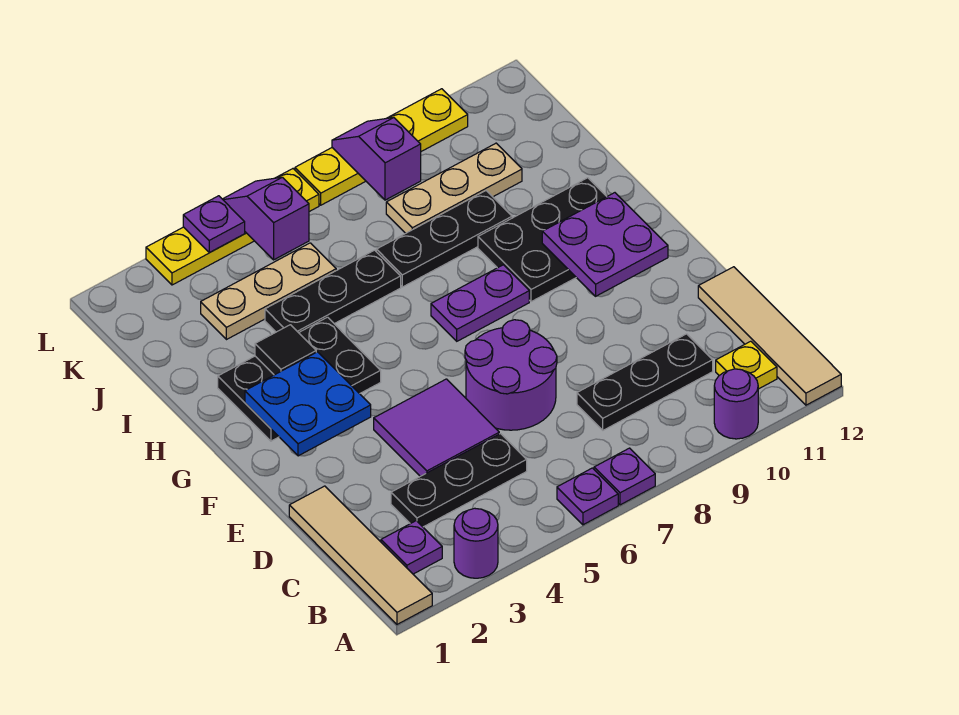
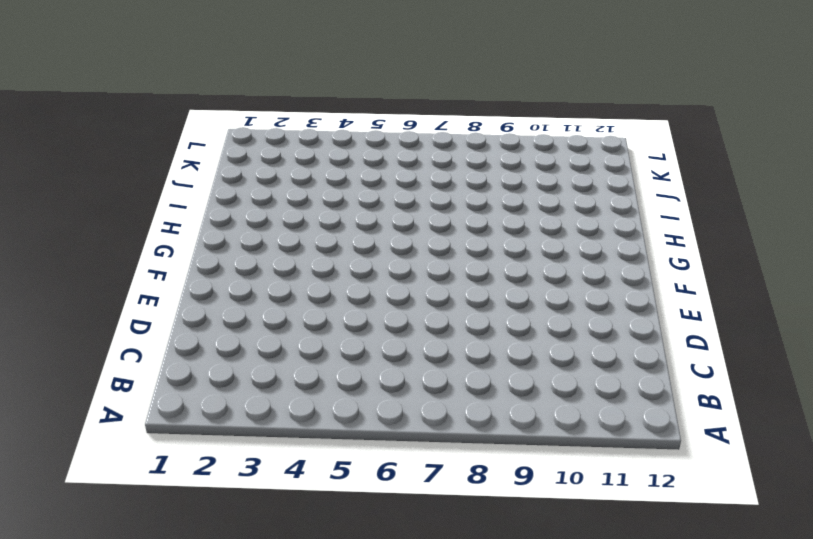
none -> tan 1x4 tile [289,486,432,624]
none -> purple 1x1 round brick [454,508,498,578]
none -> purple 1x1 plate [557,468,618,525]

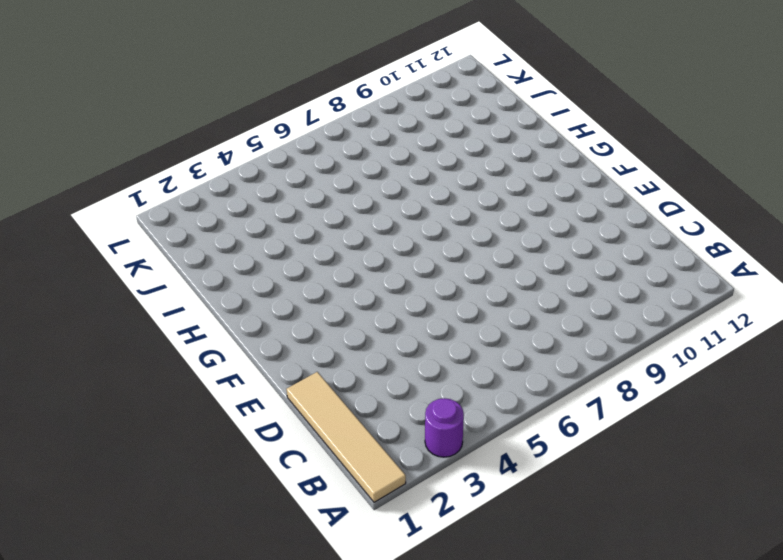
none -> purple 1x1 plate [557,468,618,525]
none -> purple 1x1 plate [594,448,655,505]
none -> purple 1x1 round brick [714,369,758,439]

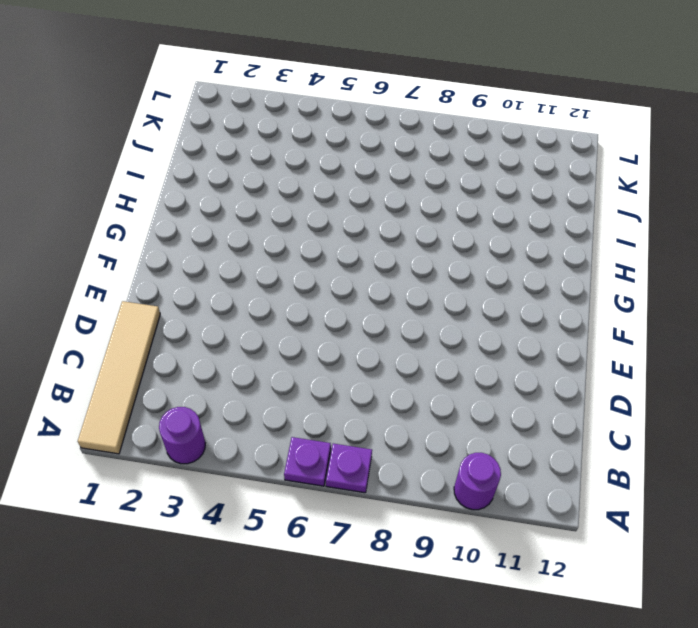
none -> tan 1x4 tile [698,267,841,405]
none -> purple 1x1 plate [381,521,442,574]
none -> yellow 1x1 plate [716,341,777,389]

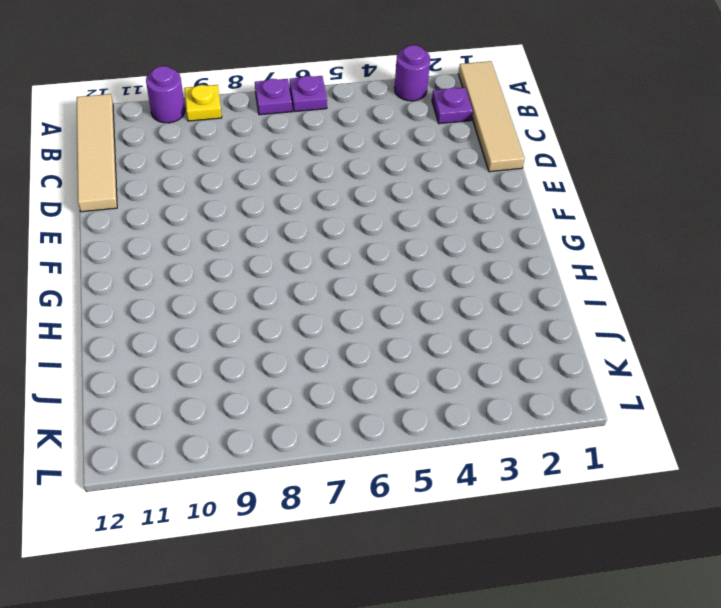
yellow 1x1 plate [184,85,222,121] -> yellow 1x1 plate moved to [716,341,777,389]
none -> black 1x3 plate [391,434,527,527]
none -> black 1x3 plate [577,334,713,430]
none -> purple 2x2 tile [374,379,499,476]

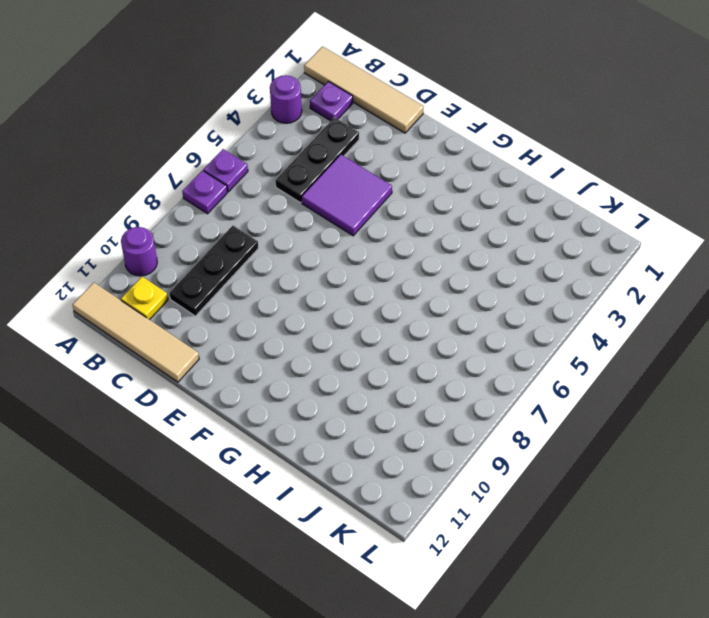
none -> purple 2x2 round brick [465,320,557,430]
none -> black 2x3 plate [218,317,381,441]
none -> purple 1x2 plate [431,265,529,341]

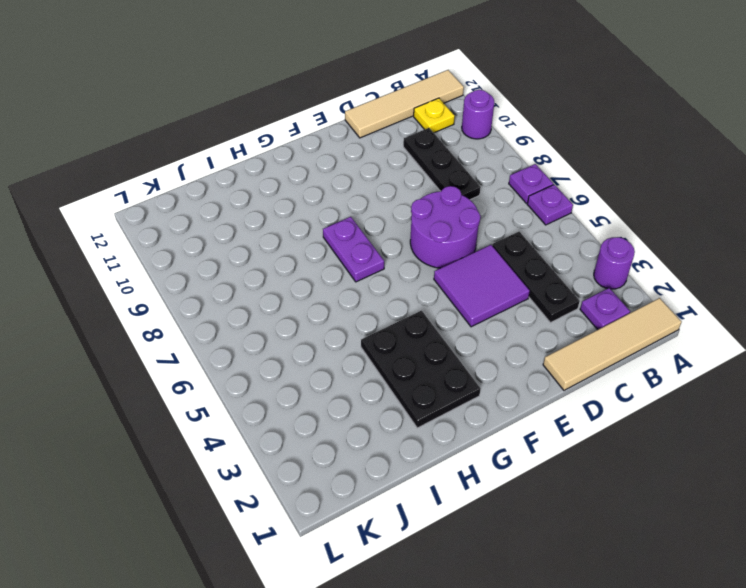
none -> black 2x3 plate [478,178,607,302]
none -> black 1x3 plate [265,250,401,333]
none -> black 1x3 plate [376,191,512,287]

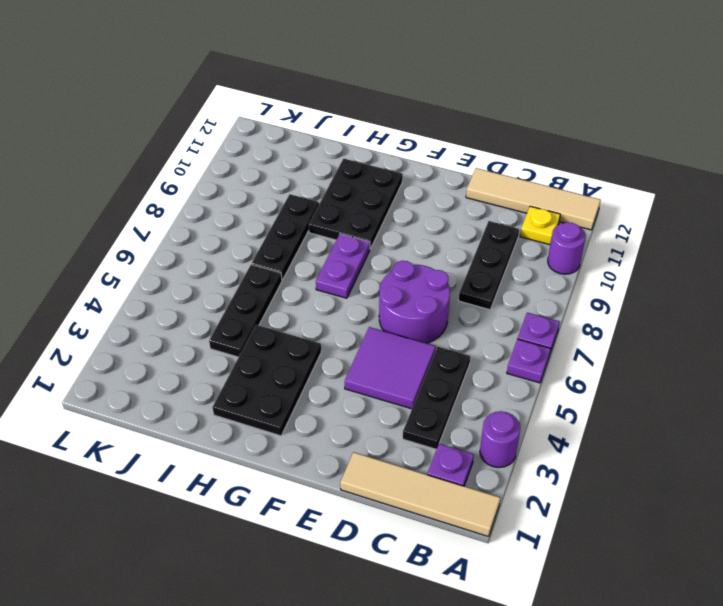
none -> tan 1x3 plate [201,243,336,340]
none -> tan 1x3 plate [386,143,522,233]
none -> yellow 1x4 plate [146,169,319,285]

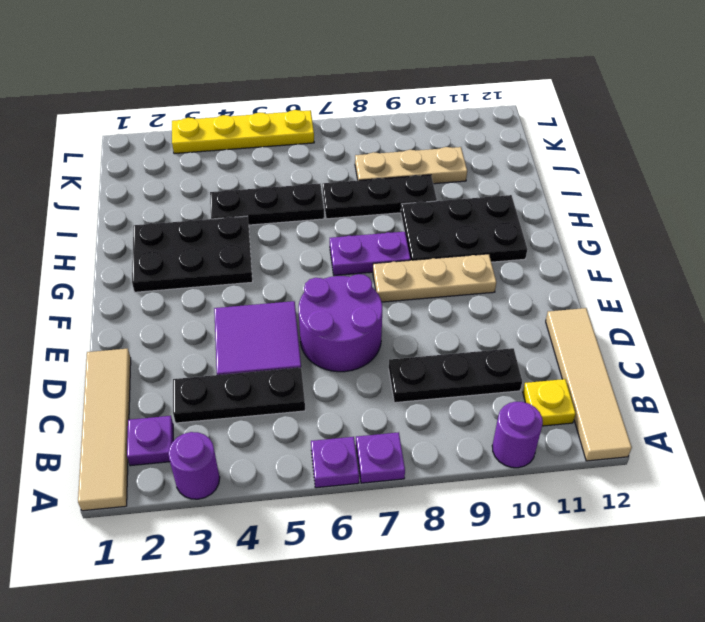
tan 1x3 plate [373,254,496,302] -> tan 1x3 plate moved to [201,243,336,340]
none -> yellow 1x4 plate [295,89,468,205]
none -> blue 2x2 plate [245,352,371,456]
none -> purple 2x2 plate [542,193,668,296]

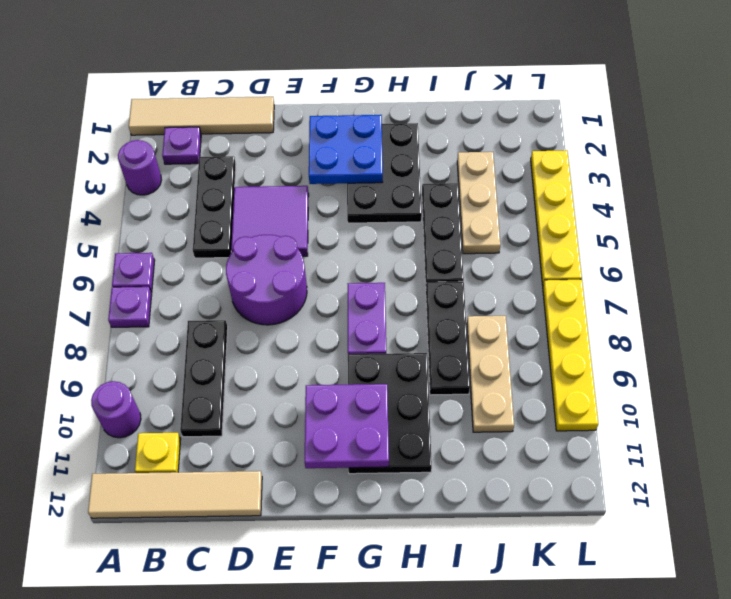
none -> black 1x1 tile [255,325,316,375]
none -> purple 1x2 slope [223,177,309,260]
none -> purple 1x2 slope [332,118,421,200]

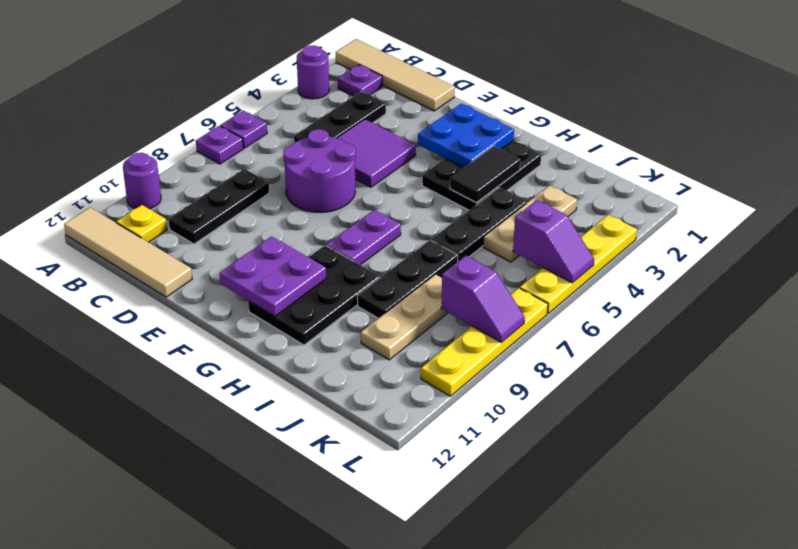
black 1x2 tile [450,146,520,203] -> black 1x1 tile [255,325,316,375]
none -> purple 1x1 plate [183,196,245,253]

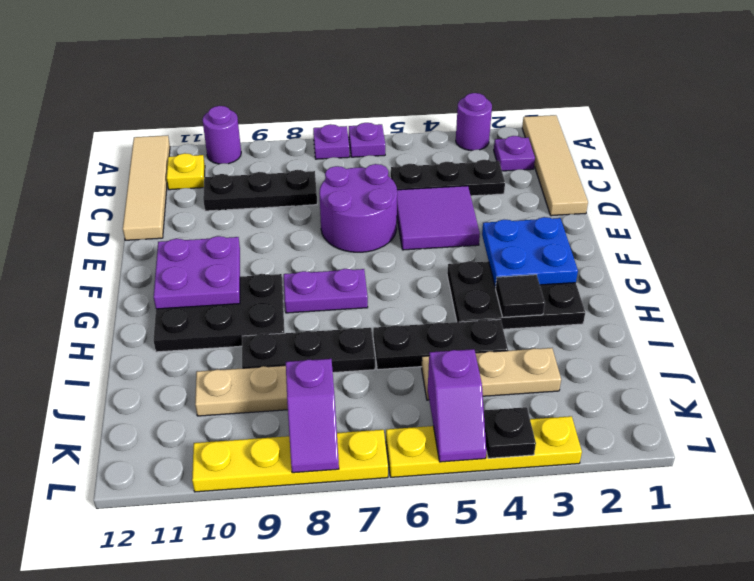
black 1x1 plate [484,407,536,458] -> purple 1x1 plate [183,196,245,253]

